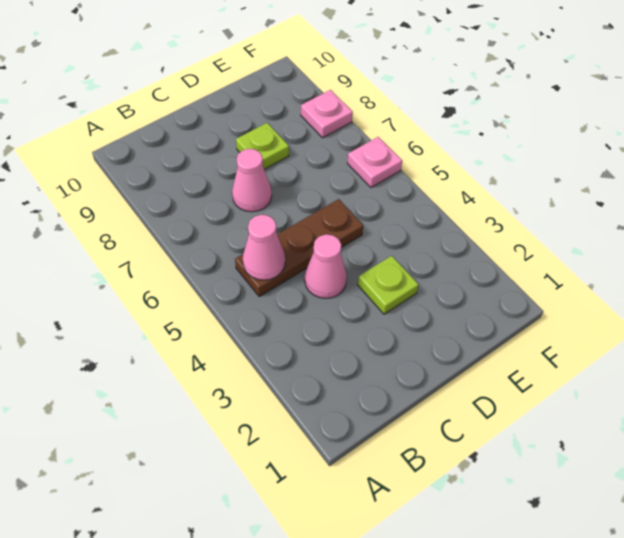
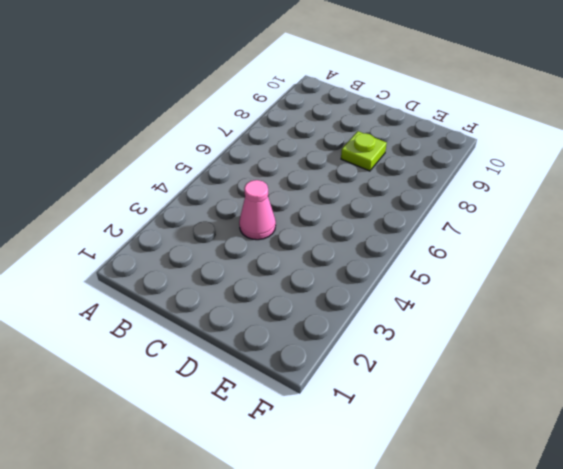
none -> brown 1x3 plate [235,199,363,297]
none -> pink 1x1 cone [232,149,272,212]

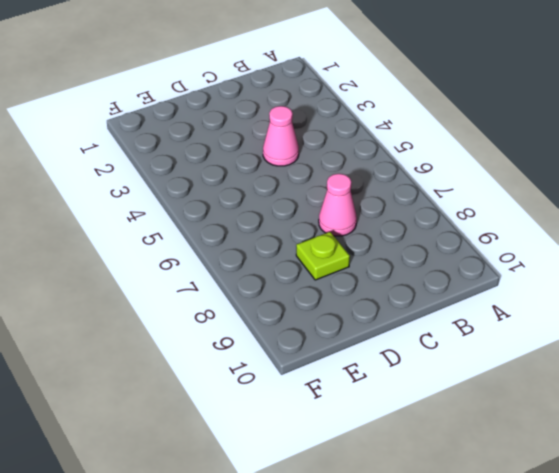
none -> brown 1x3 plate [235,199,363,297]
none -> lime 1x1 plate [358,256,419,314]

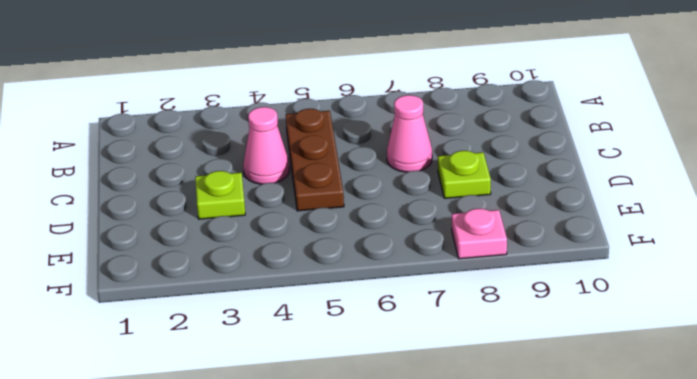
none -> pink 1x1 plate [347,137,402,187]
none -> pink 1x1 cone [243,215,285,280]

